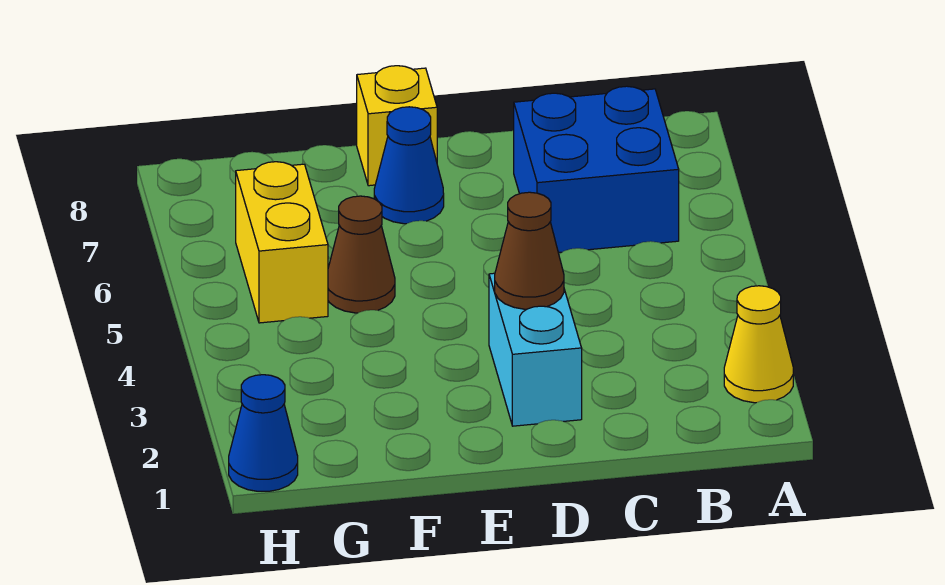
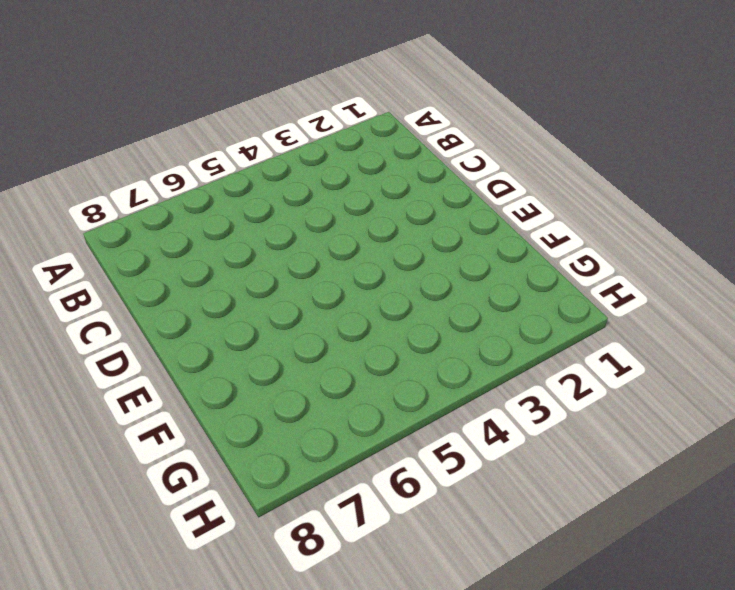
none -> yellow 1x1 cone [724,286,793,403]
none -> blue 2x2 brick [514,86,679,253]

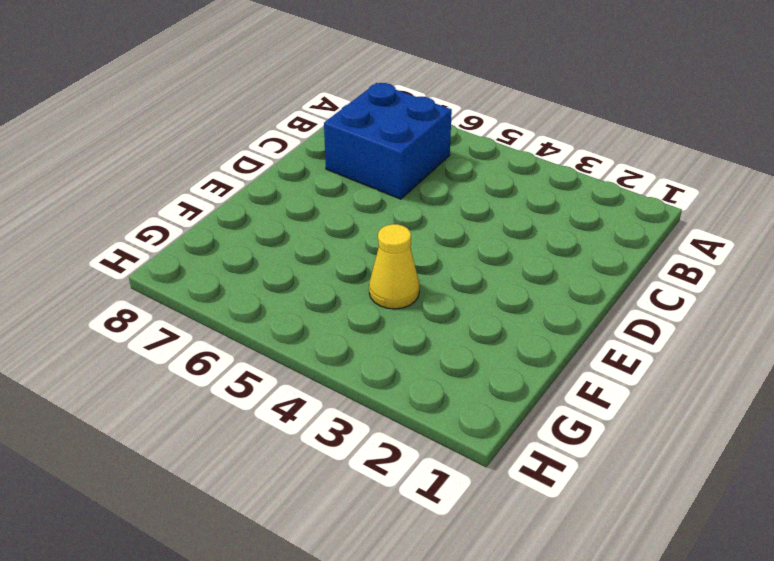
yellow 1x1 cone [369,224,419,309] -> yellow 1x1 cone moved to [724,286,793,403]
none -> cyan 1x2 brick [489,273,582,426]
none -> blue 1x1 cone [374,107,444,224]

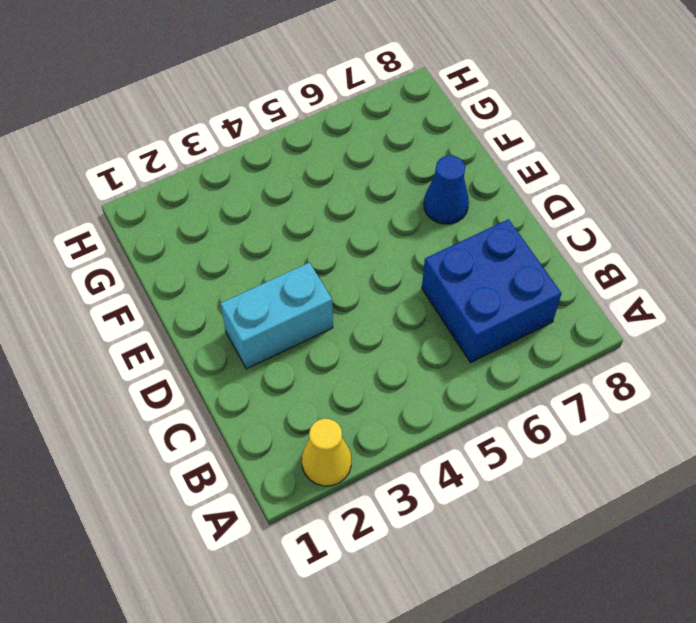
none -> yellow 1x1 brick [357,66,437,186]
none -> brown 1x1 cone [328,196,395,313]

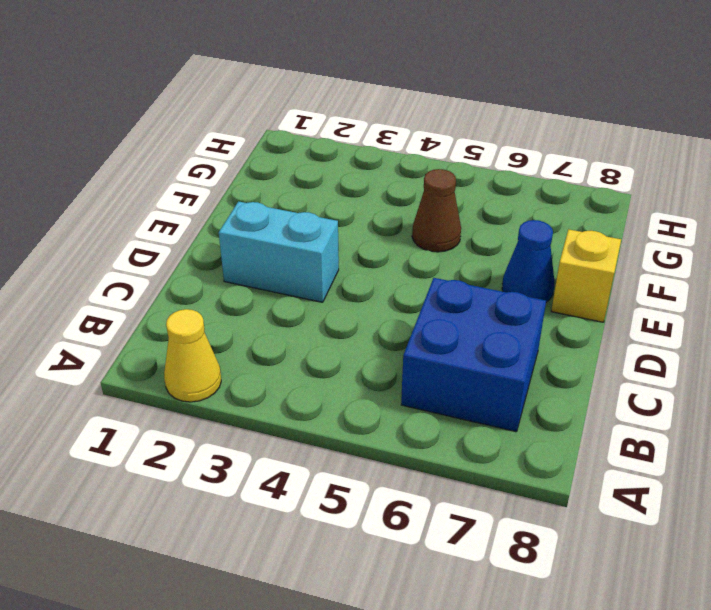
none -> yellow 1x2 brick [236,162,328,323]
none -> blue 1x1 cone [229,375,298,491]

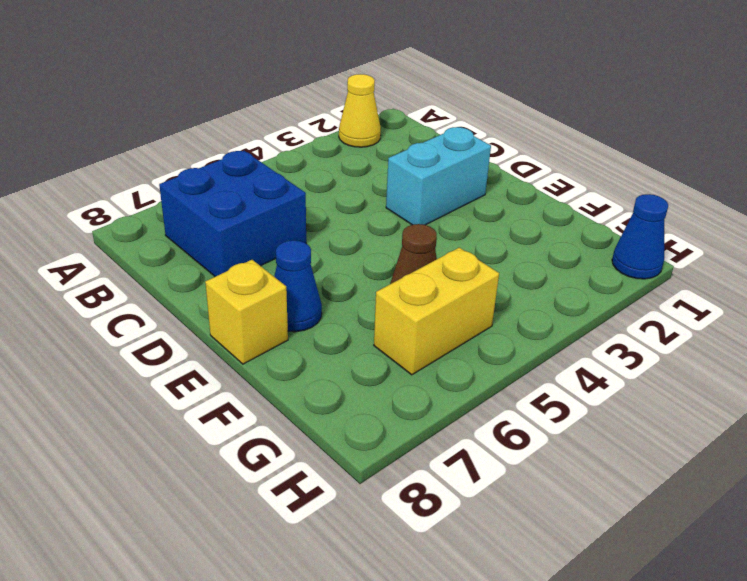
none -> brown 1x1 cone [495,192,564,309]

